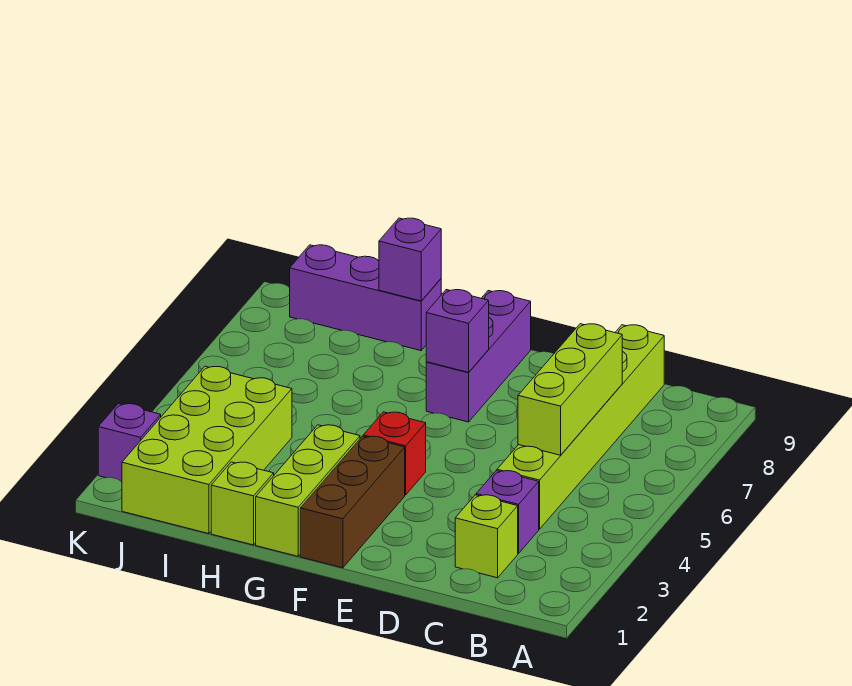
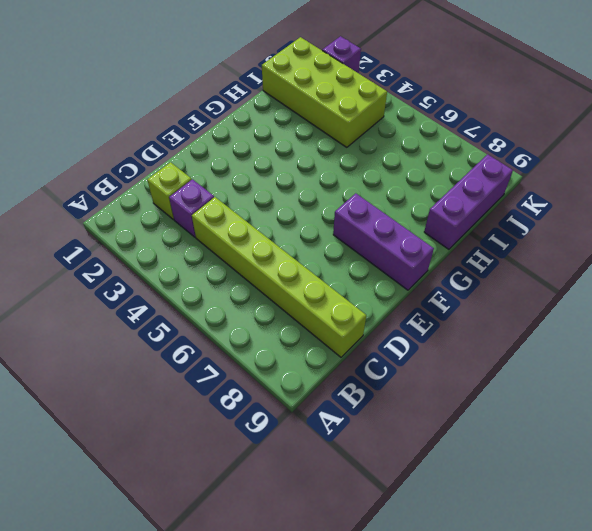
none -> brown 1x3 brick [300,436,405,568]
none -> red 1x1 brick [363,412,426,495]
none -> lime 1x3 brick [256,425,360,556]

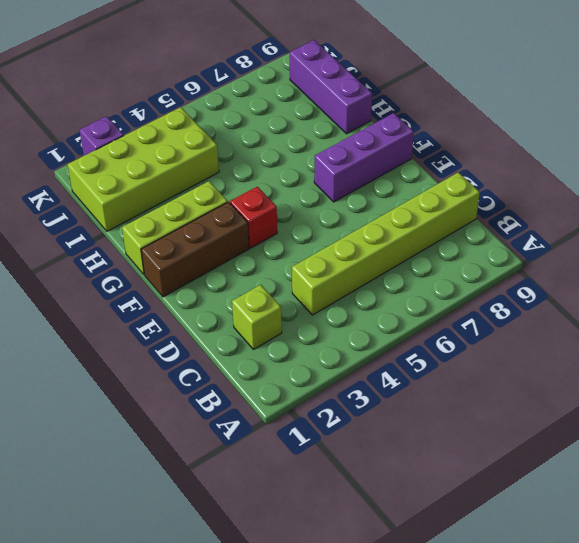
none -> purple 1x1 brick [476,471,539,553]
none -> lime 1x1 brick [211,462,274,545]
none -> lime 1x3 brick [518,324,622,455]

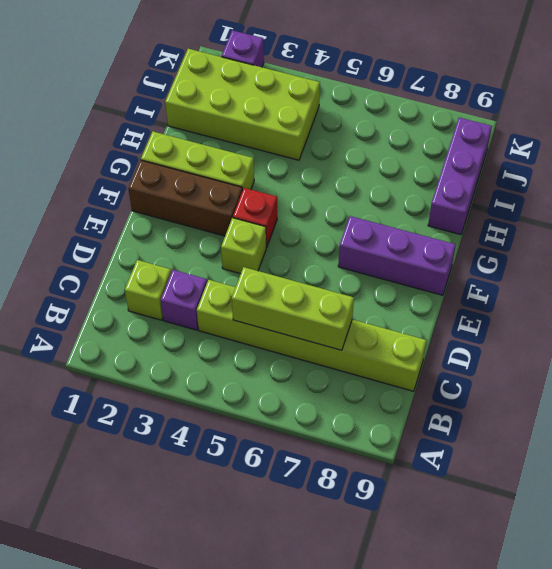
lime 1x1 brick [221,218,266,274] -> lime 1x1 brick moved to [211,462,274,545]
none -> purple 1x1 brick [426,290,489,372]
none -> purple 1x1 brick [379,218,441,301]

